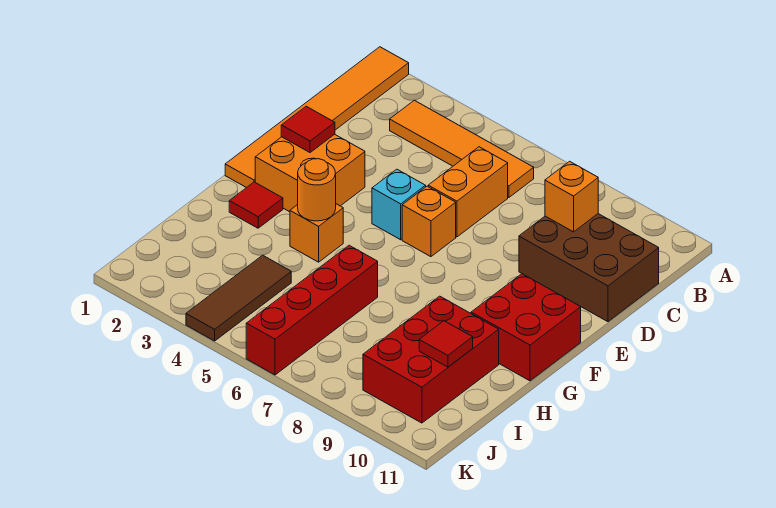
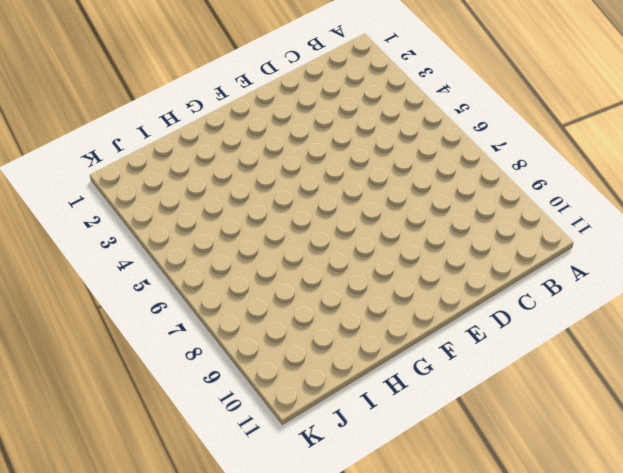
none -> orange 1x6 tile [225,47,409,188]
none -> orange 1x4 tile [390,100,534,197]
none -> orange 1x2 brick [428,147,508,237]

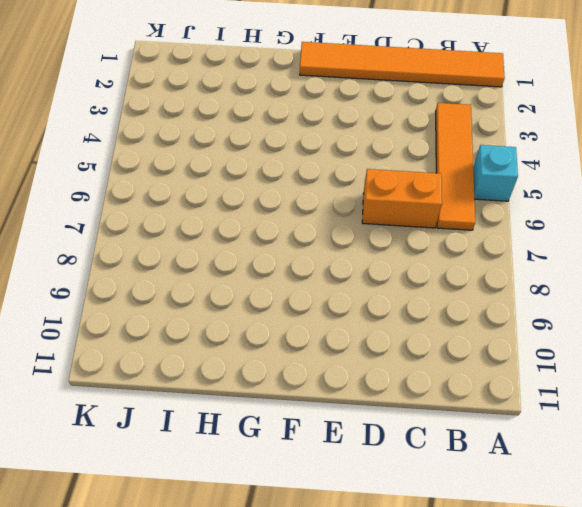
cyan 1x1 brick [473,145,518,201] -> cyan 1x1 brick moved to [372,169,426,240]
none -> brown 2x3 brick [519,214,659,322]
none -> orange 2x2 brick [255,134,365,212]
none -> orange 1x1 brick [402,186,456,257]

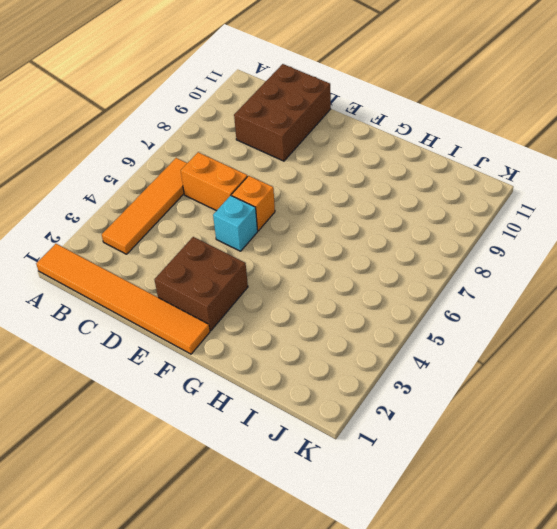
brown 2x2 brick [154,237,248,331] -> orange 2x2 brick [255,134,365,212]
none -> red 2x2 brick [471,274,581,381]
none -> red 1x1 tile [229,182,283,228]
none -> orange 1x1 brick [290,204,343,262]

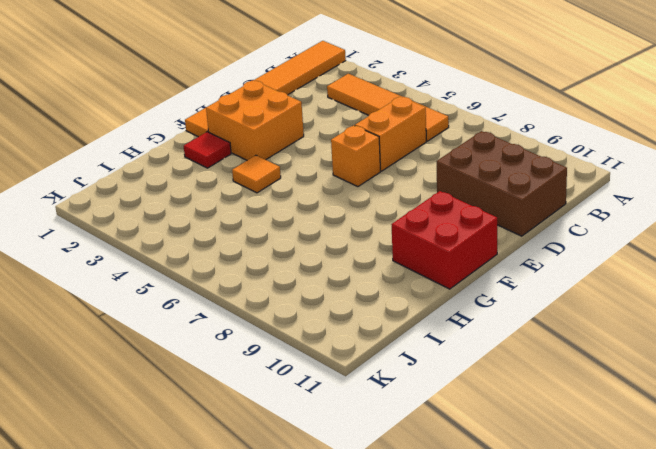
orange 1x1 tile [232,155,281,193] -> orange 1x1 brick [290,204,343,262]
none -> cyan 1x1 brick [372,169,426,240]
none -> red 1x4 brick [246,245,378,375]
none -> red 2x3 brick [363,296,499,423]

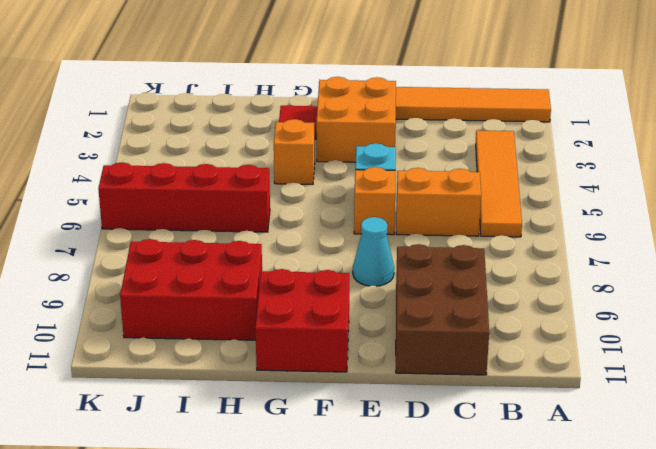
cyan 1x1 cone [353,217,394,286] -> none
none -> brown 1x3 tile [186,255,291,341]
none -> orange 1x1 brick [545,161,598,232]
none -> red 1x1 tile [281,106,335,153]

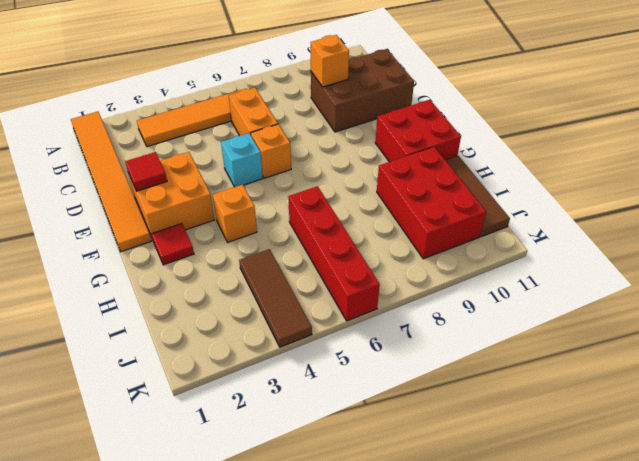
brown 1x3 tile [445,156,510,237] -> none
none -> orange 1x1 round brick [298,159,336,221]
none -> red 1x1 tile [419,321,473,367]

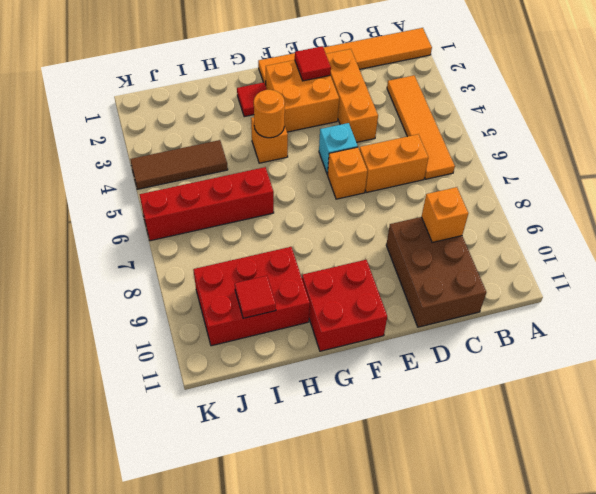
orange 1x3 brick [326,49,378,142] -> none

